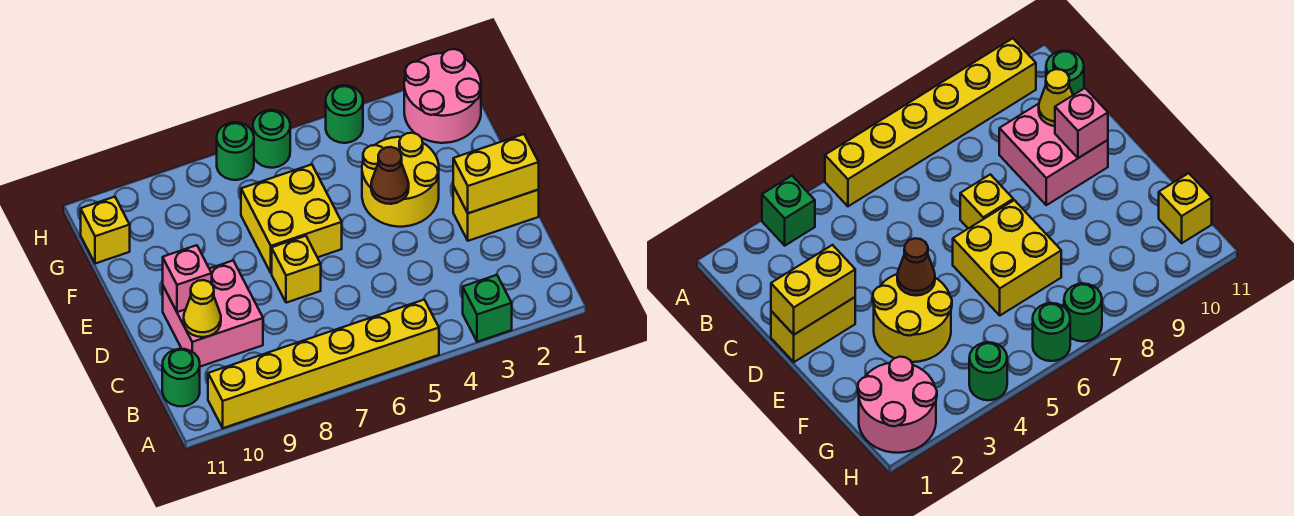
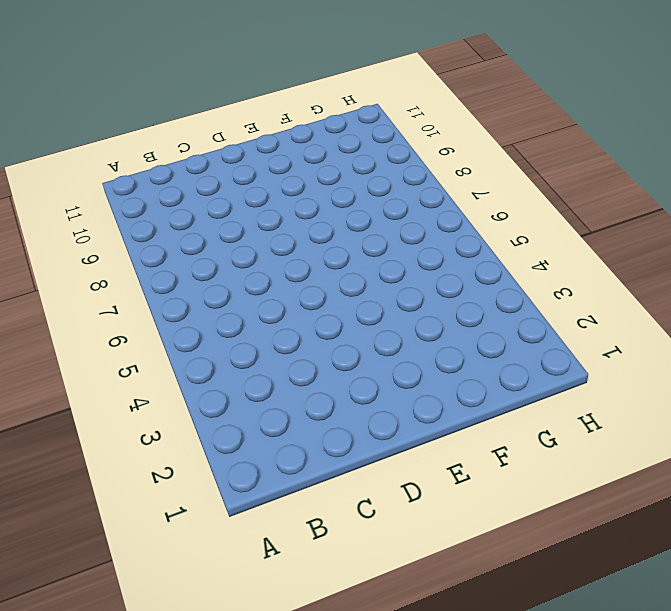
none -> green 1x1 brick [463,275,512,342]
none -> yellow 1x6 brick [208,300,439,428]
none -> green 1x1 round brick [162,349,200,406]

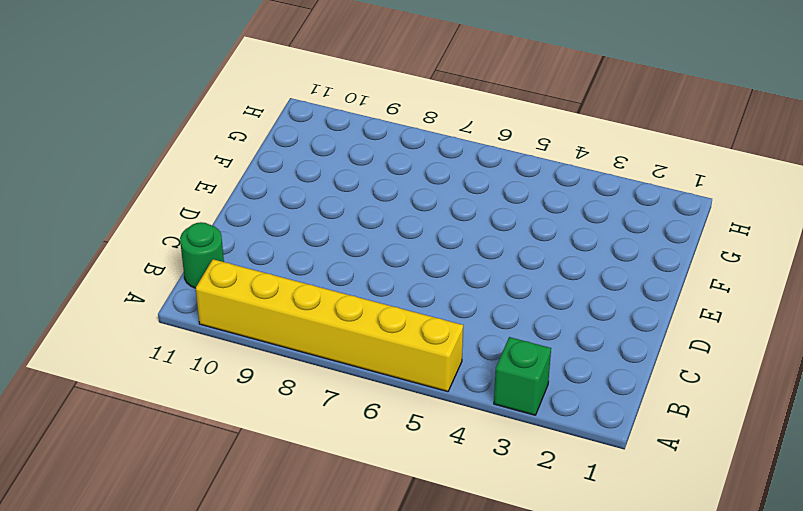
none -> pink 2x2 brick [163,261,263,367]
none -> yellow 1x2 brick [453,186,539,241]
none -> yellow 1x1 brick [272,236,321,303]

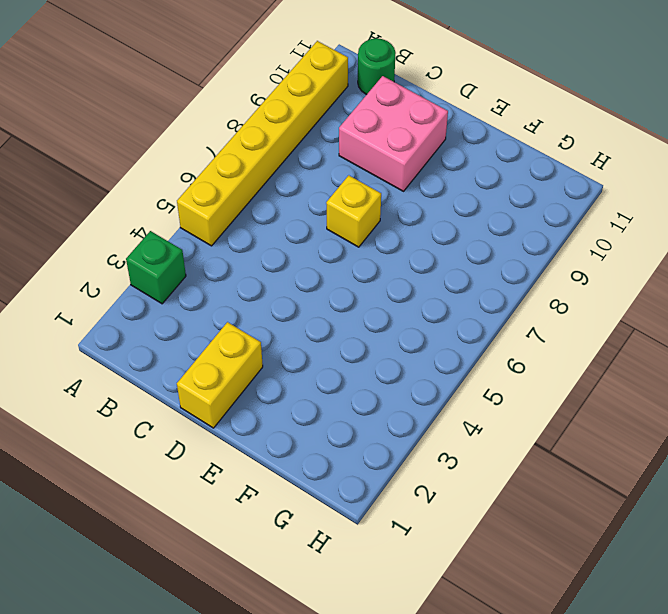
none -> yellow 2x2 round brick [362,133,439,227]
none -> yellow 2x2 brick [241,164,342,273]
none -> pink 2x2 round brick [404,49,481,143]

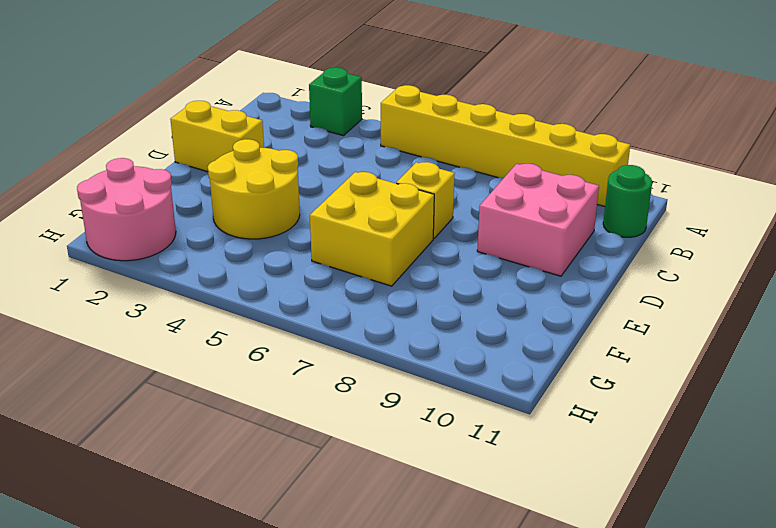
none -> yellow 1x1 brick [81,197,130,264]
none -> green 1x1 round brick [326,85,363,143]
none -> green 1x1 round brick [253,110,290,168]

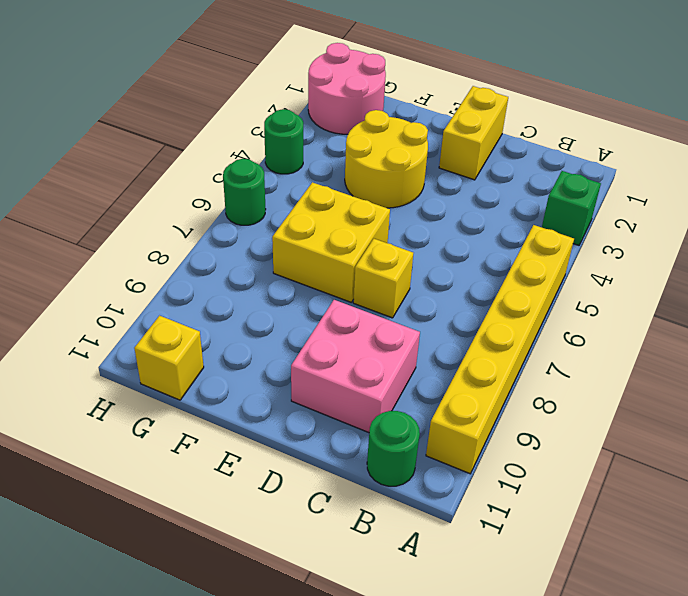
none -> green 1x1 round brick [217,122,254,180]
none -> yellow 1x1 cone [184,280,221,337]
none -> yellow 1x2 brick [453,134,539,213]

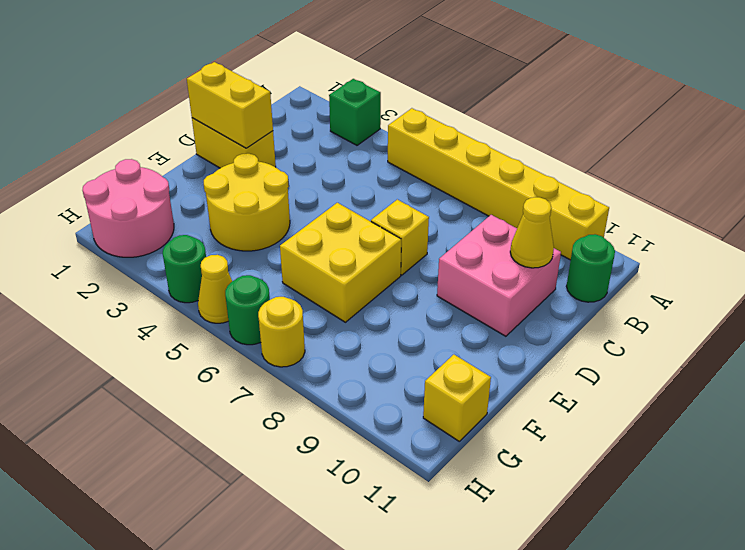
yellow 1x1 cone [198,255,232,323] -> none
yellow 1x1 round brick [258,297,305,367] -> green 1x1 round brick [217,122,254,180]
none -> pink 1x1 brick [163,245,212,312]
none -> brown 1x1 cone [371,147,409,204]

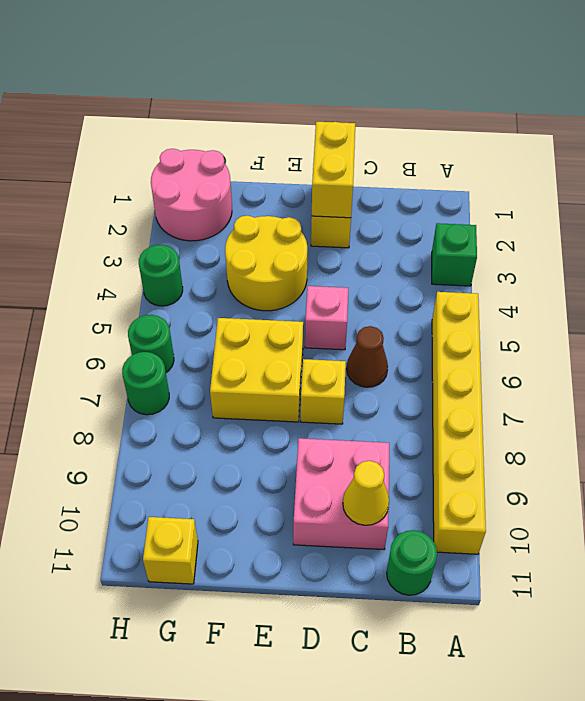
brown 1x1 cone [347,326,388,387] -> brown 1x1 cone moved to [371,147,409,204]
pink 1x1 brick [305,286,348,350] -> pink 1x1 brick moved to [163,245,212,312]

